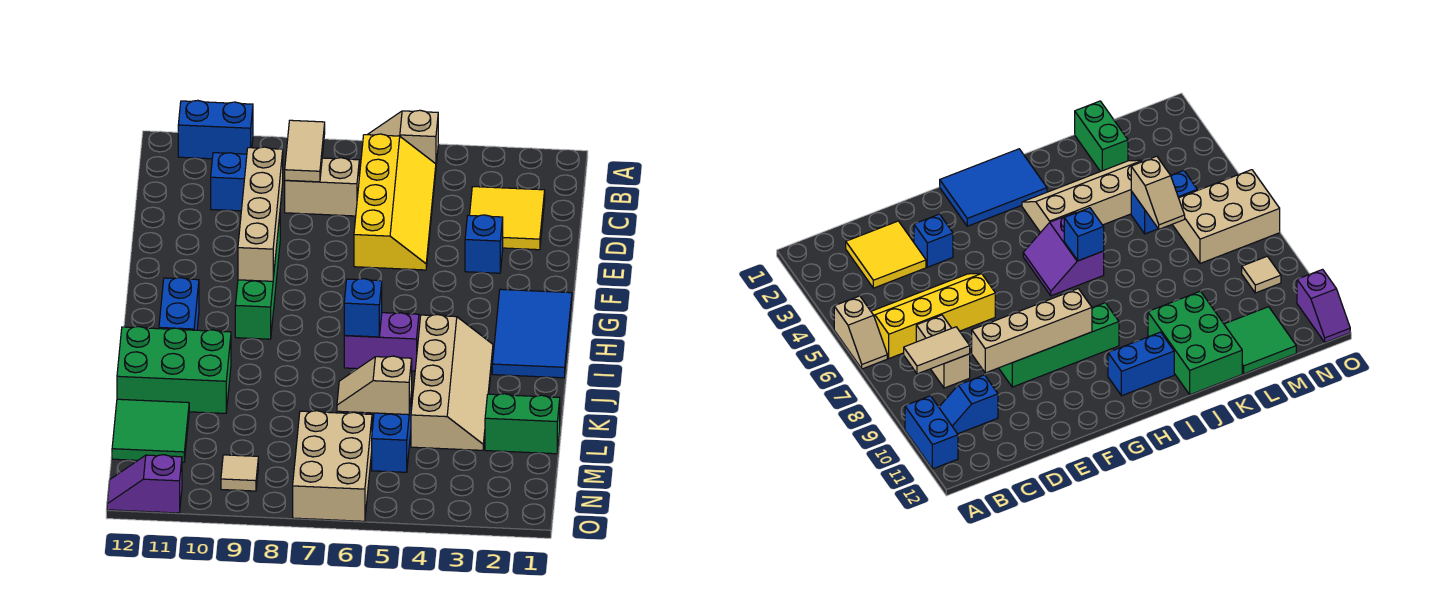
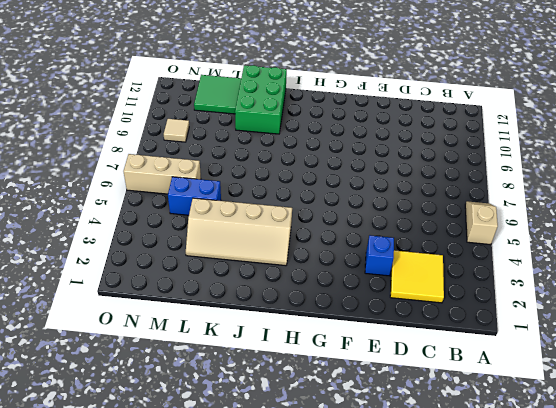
tan 1x3 brick [124,154,201,194] -> tan 2x3 brick [293,411,372,521]
none -> blue 1x2 brick [178,100,253,159]
none -> yellow 2x4 slope [354,134,436,270]
none -> blue 1x2 slope [211,153,247,211]

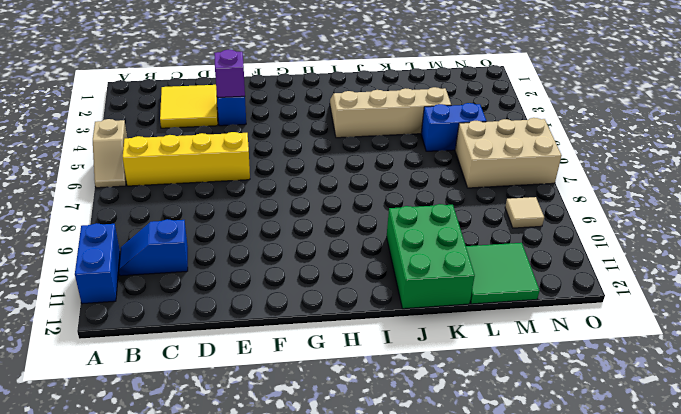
purple 1x1 brick [214,50,245,98] -> none
none -> tan 1x2 brick [285,158,359,216]
none -> green 1x4 brick [235,216,280,339]
none -> blue 2x3 tile [492,289,572,378]

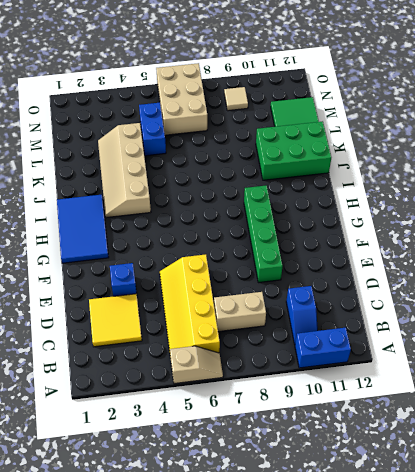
none -> purple 2x2 slope [344,313,421,371]
none -> blue 1x2 brick [159,278,199,330]
none -> green 1x2 brick [485,394,560,454]

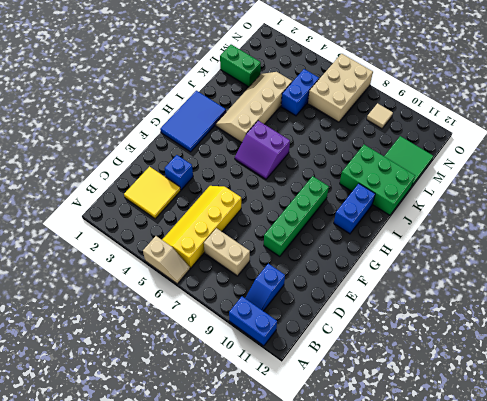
none -> purple 1x2 slope [107,455,182,513]
none -> tan 1x2 tile [285,120,325,182]
none -> tan 1x4 brick [238,147,283,281]

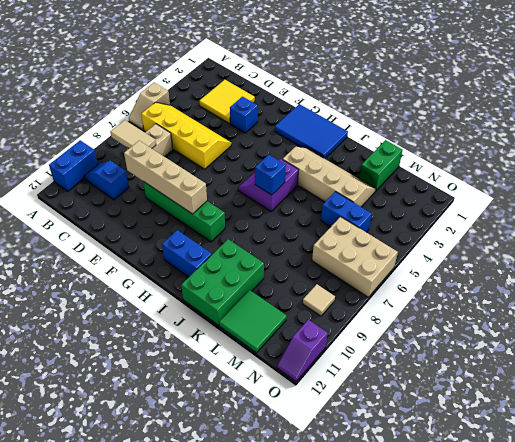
none -> tan 1x2 slope [337,356,412,415]

